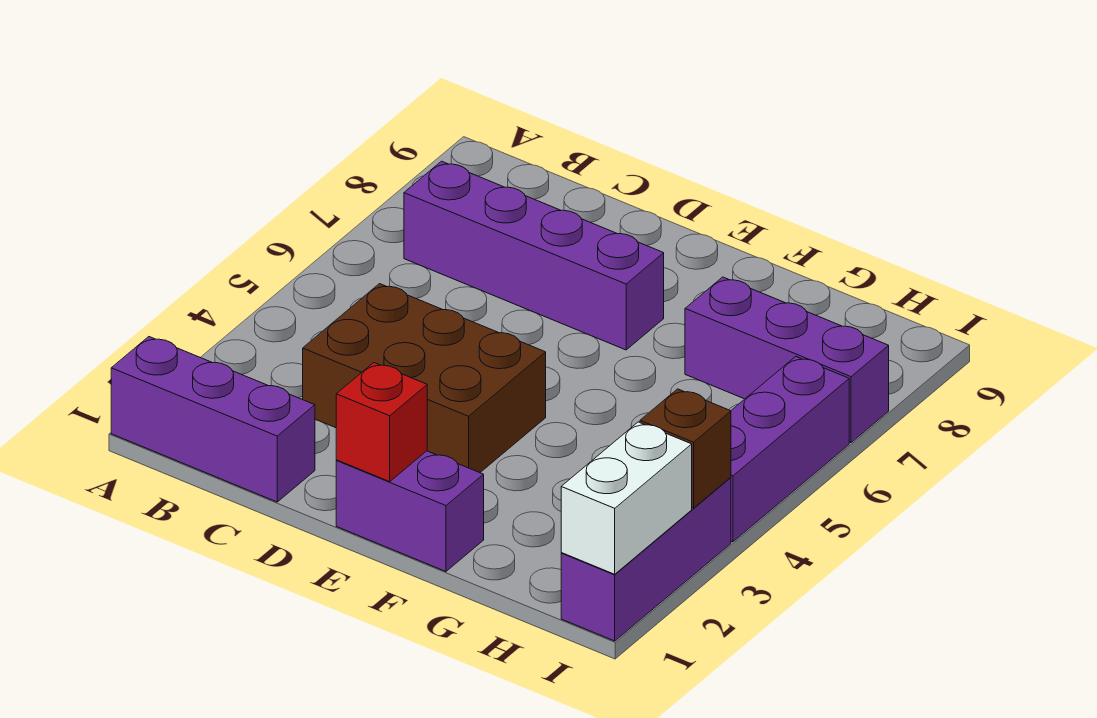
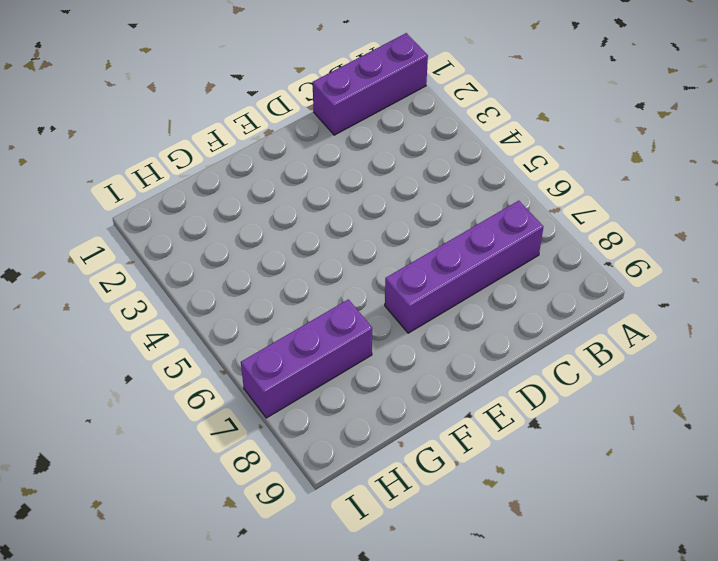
none -> brown 2x3 brick [303,284,546,473]
none -> purple 1x2 brick [336,451,484,571]

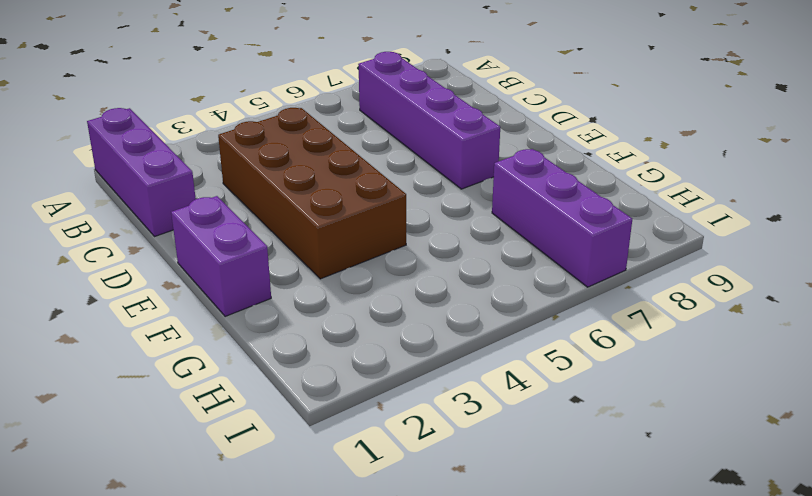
brown 2x4 brick [218,108,406,279] -> brown 2x3 brick [303,284,546,473]
none -> purple 1x3 brick [561,477,731,641]
none -> purple 1x3 brick [731,357,849,542]

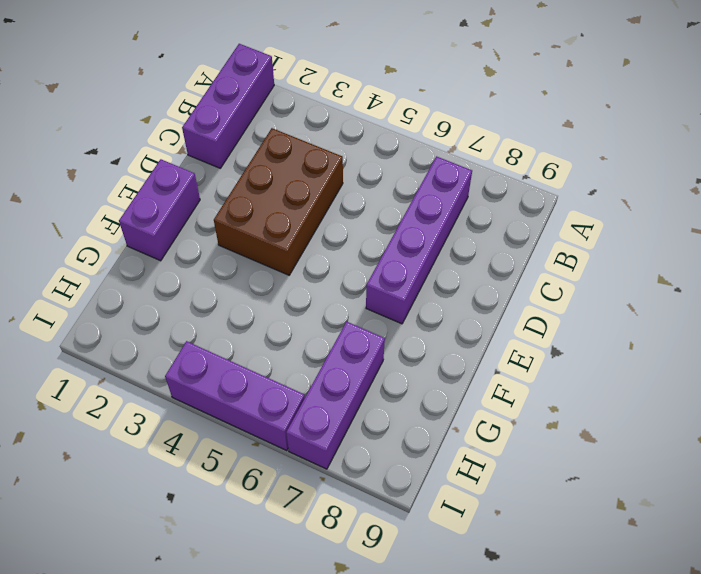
none -> purple 1x3 brick [561,477,731,641]
none -> red 1x1 brick [336,363,427,482]

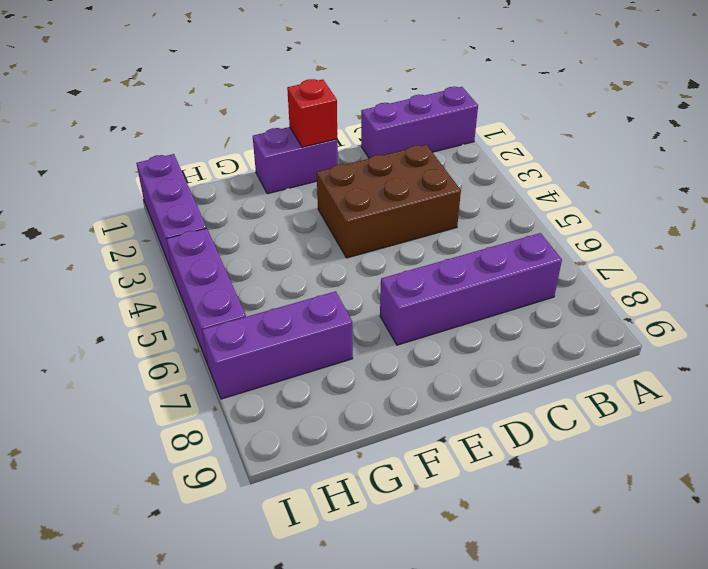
none -> white 1x2 brick [561,422,692,574]
none -> brown 1x1 brick [640,389,731,508]

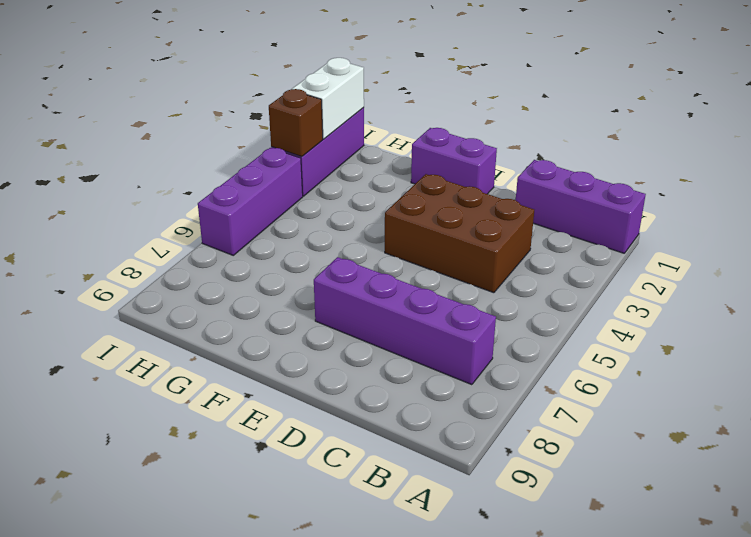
none -> purple 1x3 brick [685,277,889,443]
none -> red 1x1 brick [336,363,427,482]

